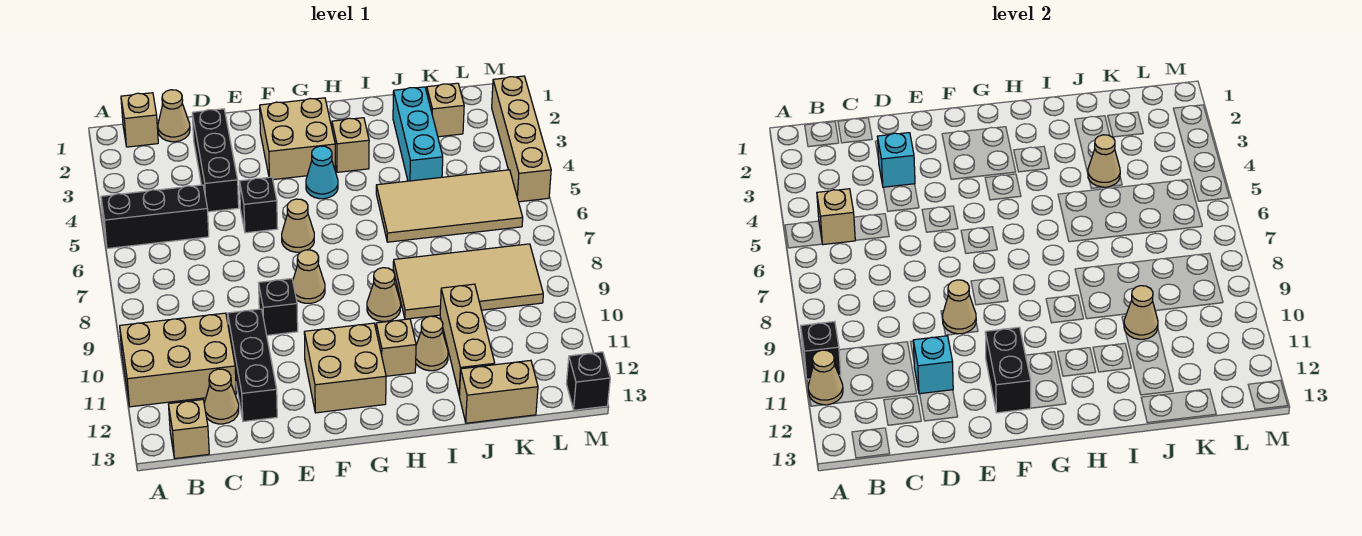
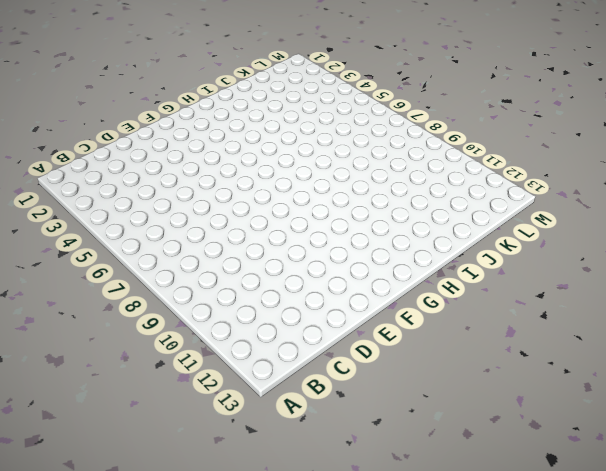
none -> black 1x3 brick [101,185,209,249]
none -> tan 2x3 brick [120,313,236,407]
none -> tan 1x1 brick [121,93,158,147]
none -> tan 1x1 brick [168,400,209,458]

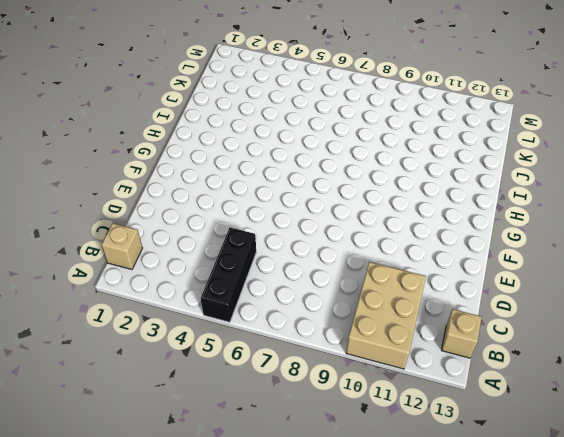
none -> tan 1x1 cone [158,90,190,142]
none -> tan 1x1 cone [204,369,239,424]
none -> black 1x3 brick [192,109,239,212]
none -> black 1x3 brick [228,309,277,422]

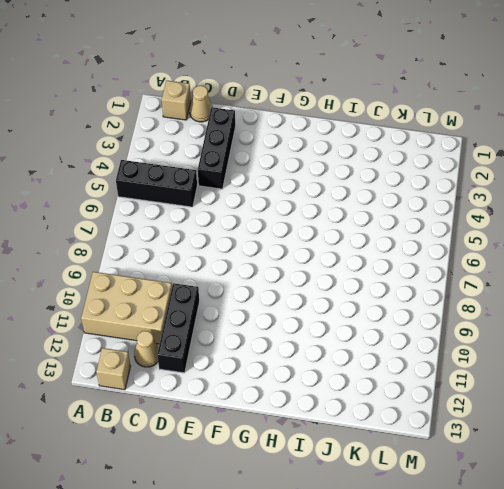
none -> black 1x1 brick [240,177,278,233]
none -> black 1x1 brick [259,279,298,335]
none -> tan 2x2 brick [260,98,335,180]
none -> tan 1x1 cone [282,199,314,252]

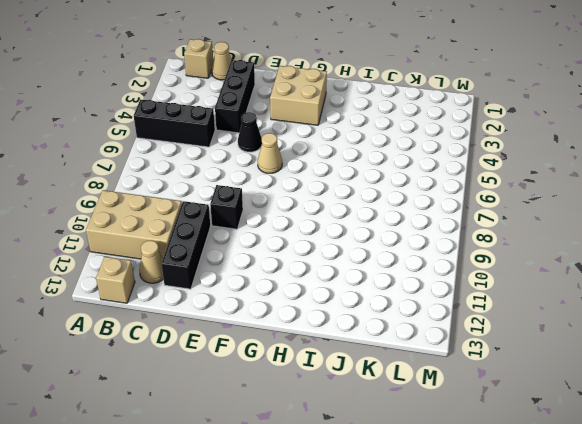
black 1x1 cone [238,112,262,152] -> black 1x1 brick [240,177,278,233]
none -> tan 1x1 cone [293,250,325,303]
none -> tan 2x2 brick [304,323,386,413]
none -> cyan 1x1 cone [306,146,338,199]
none -> tan 1x1 brick [332,118,369,172]

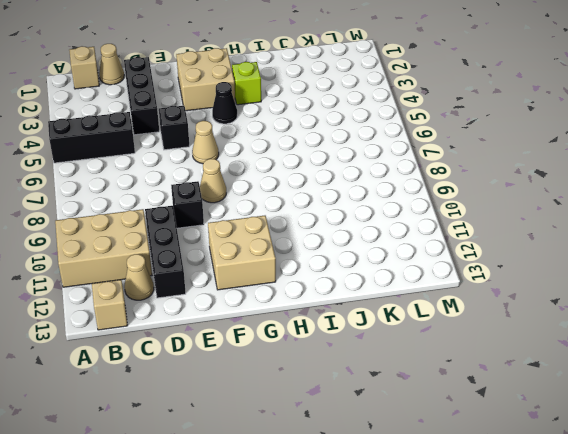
black 1x1 cone [212,82,237,124] -> cyan 1x1 cone [306,146,338,199]
lime 1x1 brick [232,62,261,105] -> tan 1x1 brick [332,118,369,172]
none -> tan 1x1 cone [367,268,401,321]
none -> tan 1x1 brick [376,319,416,376]
none -> tan 2x4 tile [376,170,523,242]
none -> tan 2x4 tile [393,244,543,319]

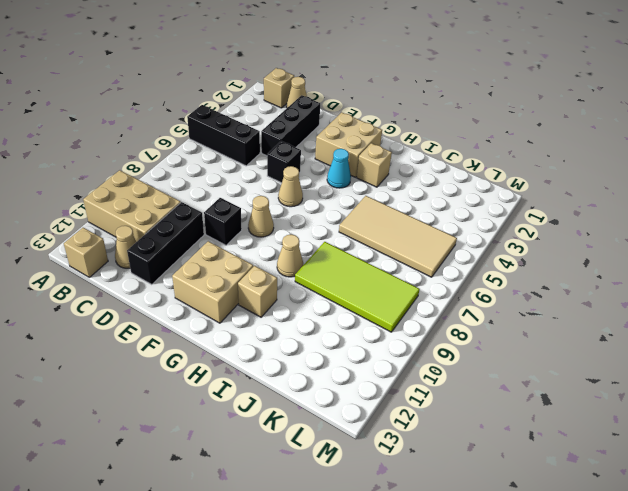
lime 2x4 tile [295,242,420,332] -> tan 2x4 tile [393,244,543,319]
none -> tan 1x1 cone [416,316,448,371]
none -> cyan 1x3 brick [393,87,443,181]
none -> tan 1x3 brick [440,284,495,396]
none -> tan 1x2 brick [459,360,538,423]

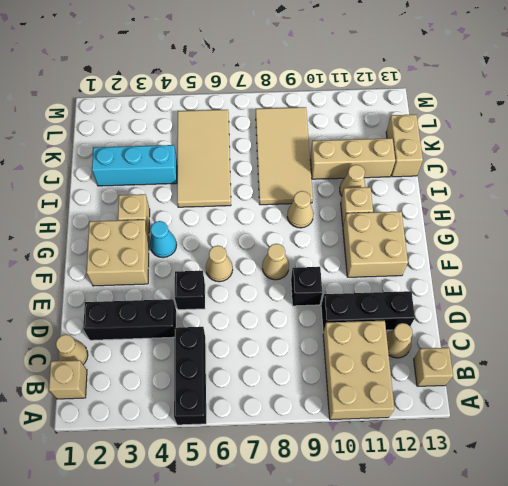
none -> tan 1x1 brick [427,83,464,137]
none -> tan 1x4 brick [492,76,551,202]
none -> black 1x1 brick [566,352,610,410]
none -> black 1x1 brick [801,322,841,379]

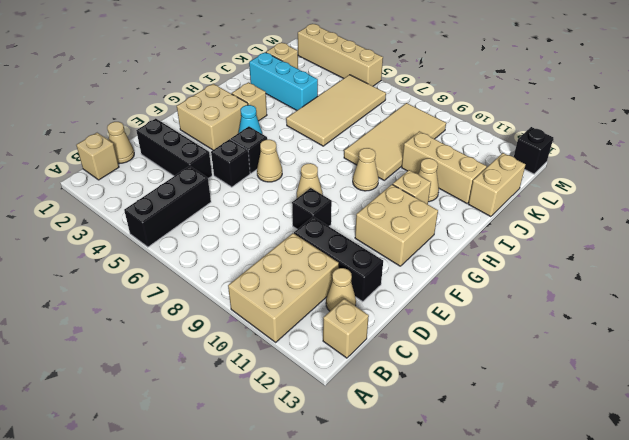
black 1x1 brick [231,127,267,173] -> black 1x1 brick moved to [801,322,841,379]
none -> tan 1x1 cone [808,350,843,405]
none -> tan 1x1 brick [817,189,855,245]
none -> cyan 1x1 brick [877,133,915,187]
none -> cyan 1x1 brick [913,336,953,394]

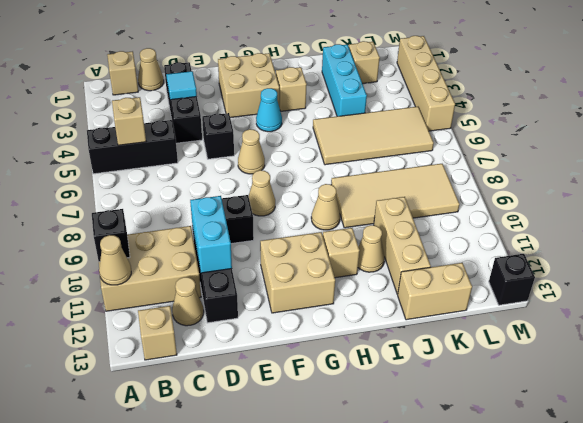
cyan 1x1 tile [166,71,197,100] -> cyan 1x1 brick [877,133,915,187]
cyan 1x2 brick [190,196,232,273] -> cyan 1x1 brick [913,336,953,394]
none -> tan 1x1 cone [943,280,976,334]
none -> black 1x2 brick [985,327,1031,413]
none -> tan 1x1 cone [1088,135,1120,187]
none -> tan 1x1 cone [1124,286,1158,339]

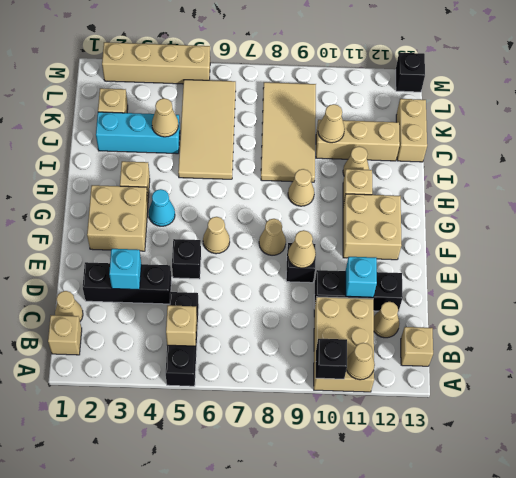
none -> black 1x2 brick [985,327,1031,413]

